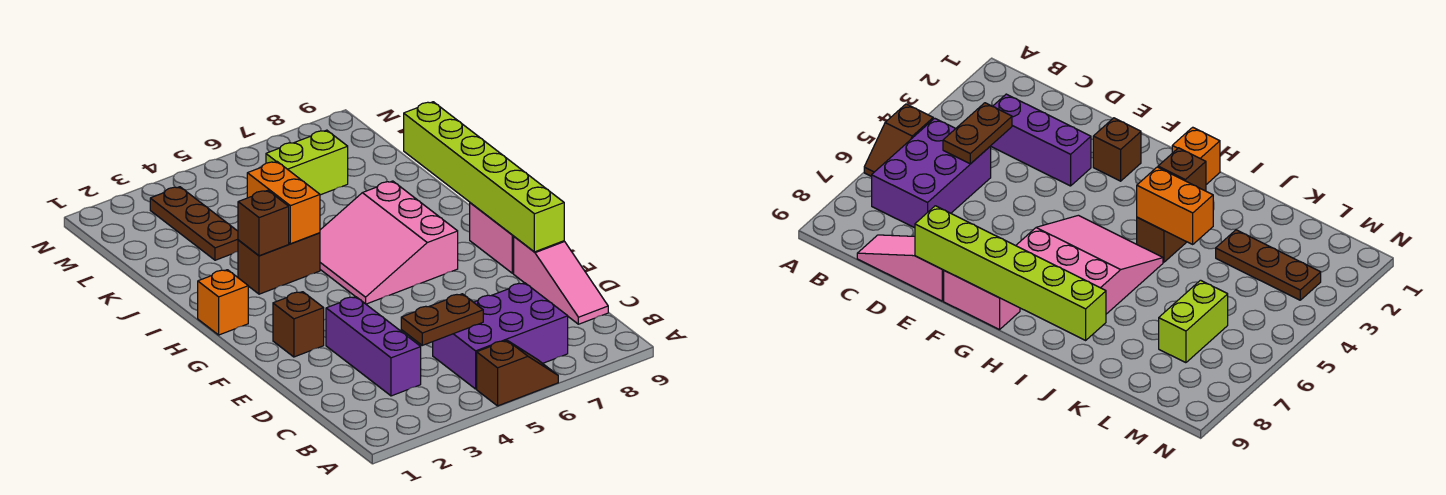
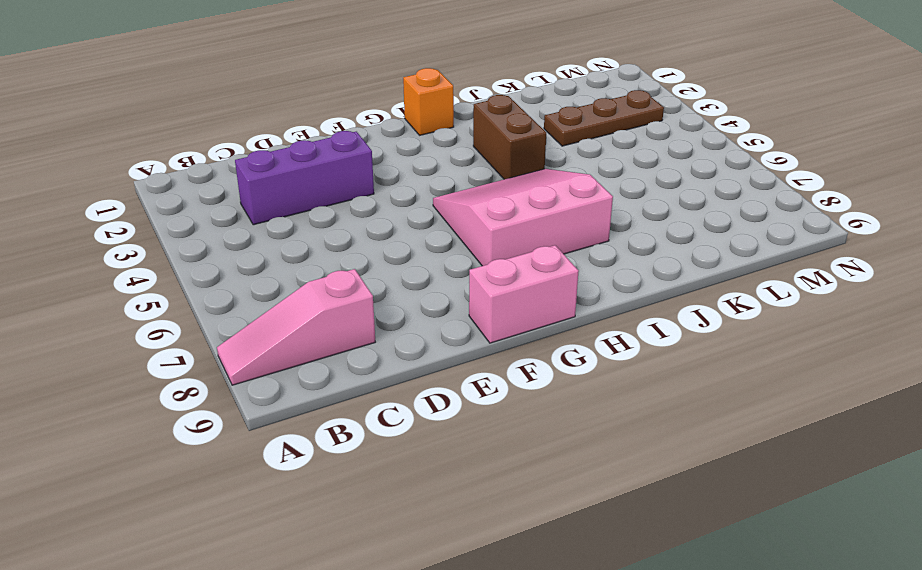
pink 1x3 slope [217,269,375,385] -> pink 1x3 slope moved to [514,237,608,324]
none -> brown 1x2 slope [477,340,558,406]
none -> purple 2x3 brick [433,283,568,389]
none -> brown 1x1 brick [273,292,324,357]

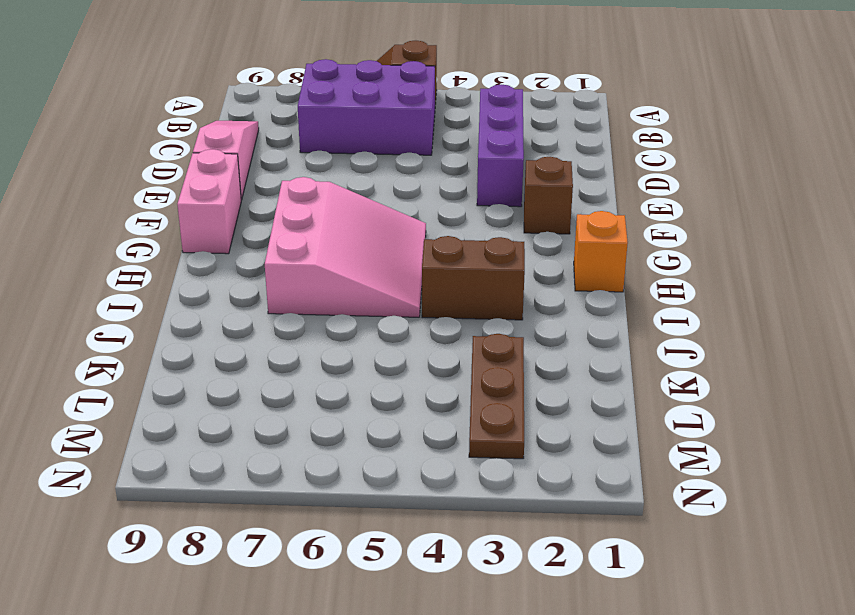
none -> lime 1x2 brick [266,130,348,195]
none -> brown 1x2 plate [401,294,483,345]
none -> lime 1x6 brick [404,102,564,252]

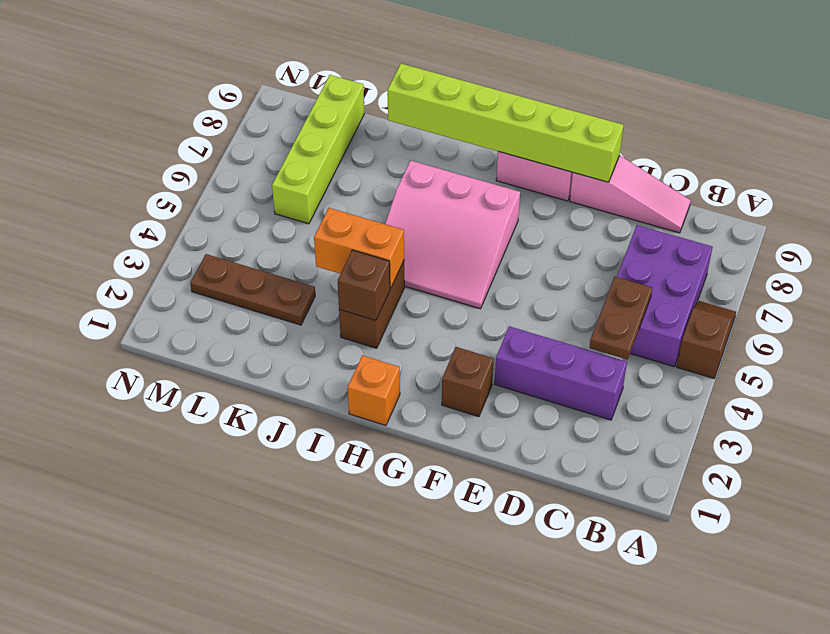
lime 1x4 brick [272,75,364,224] -> lime 1x2 brick [266,130,348,195]

